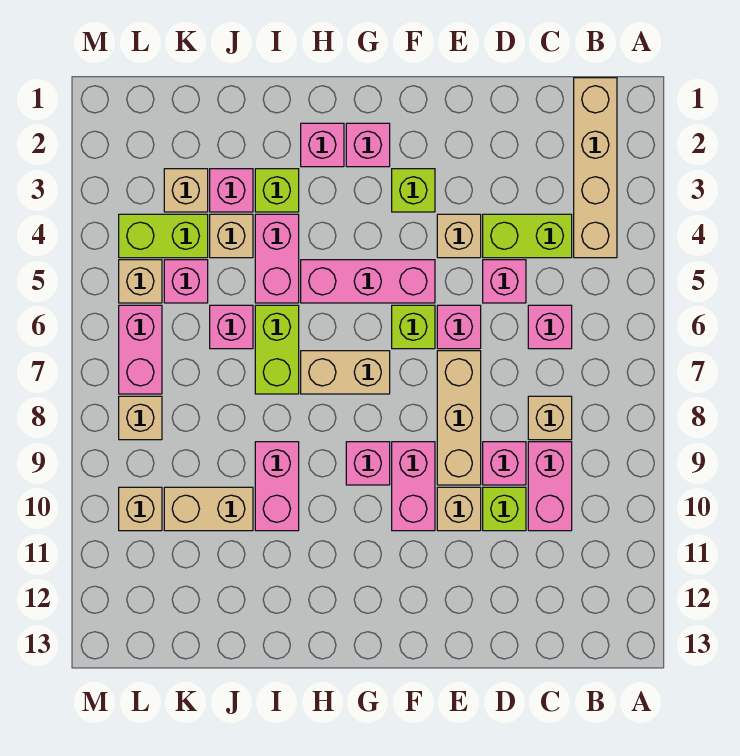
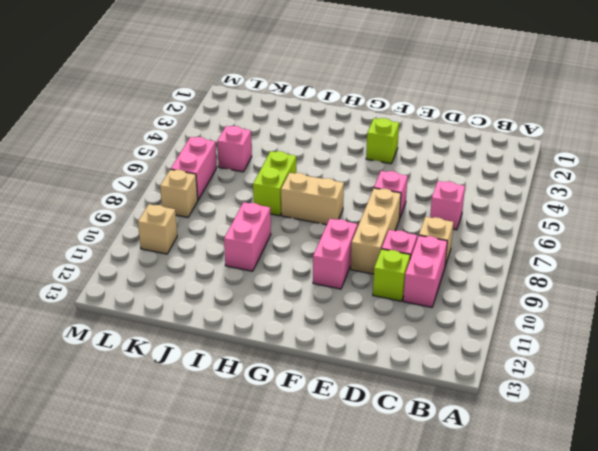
none -> tan 1x4 brick [574,78,617,258]
none -> lime 1x2 brick [483,214,572,258]
none -> pink 1x1 brick [483,260,526,303]
none -> tan 1x1 brick [437,214,481,258]

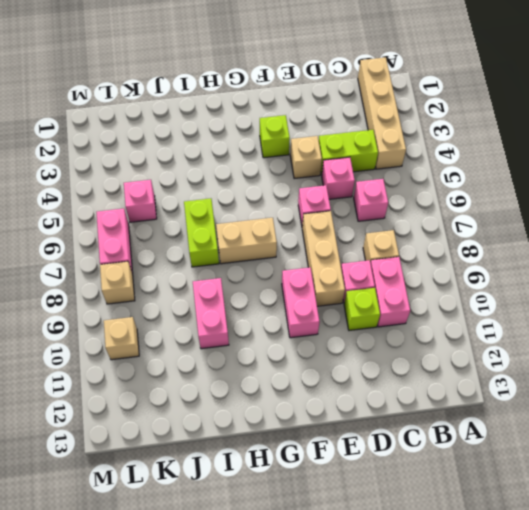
none -> tan 1x1 brick [437,487,481,531]
none -> pink 1x3 brick [301,260,435,303]
none -> lime 1x1 brick [392,305,435,349]
none -> pink 1x1 brick [346,123,390,167]

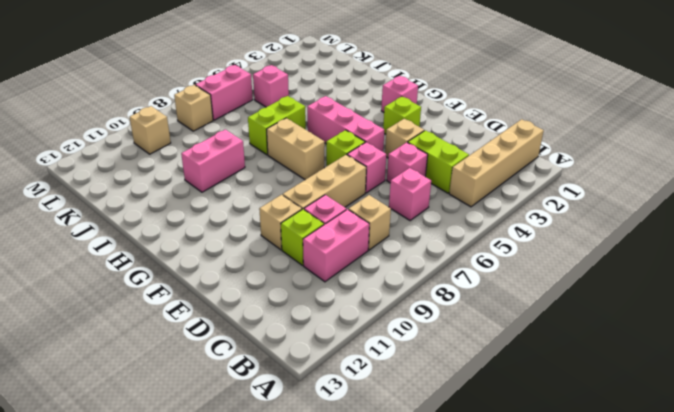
none -> pink 1x2 brick [392,442,435,531]
none -> pink 1x1 brick [346,442,390,485]
none -> pink 1x1 brick [301,123,344,167]
none -> lime 1x1 brick [255,169,299,212]

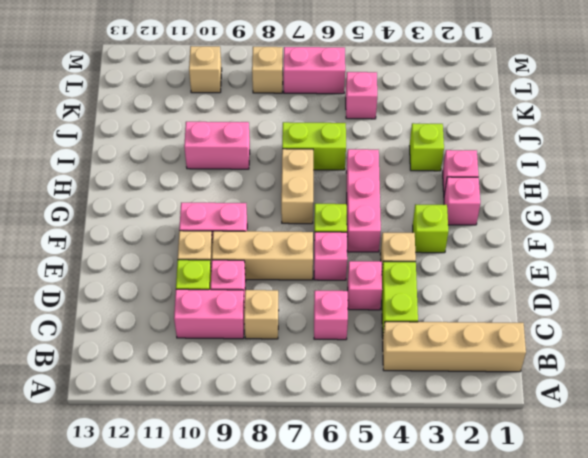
none -> pink 1x1 brick [346,442,390,485]
none -> pink 1x2 brick [255,214,299,303]
none -> pink 1x1 brick [210,169,253,212]
none -> tan 1x1 brick [210,214,253,258]

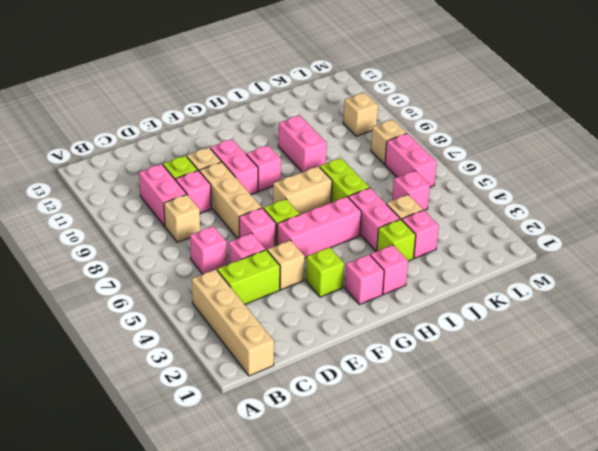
none -> pink 1x1 brick [210,305,253,349]
none -> tan 1x2 brick [164,487,253,531]
none -> tan 1x1 brick [164,169,208,212]
none -> lime 1x2 brick [119,214,208,258]

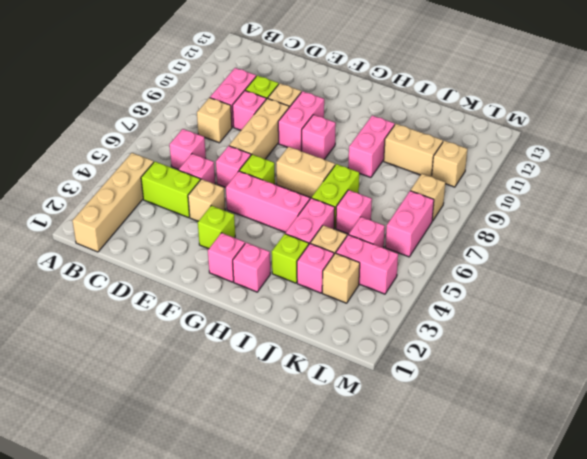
pink 1x2 brick [336,235,398,294] -> lime 1x2 brick [119,214,208,258]
none -> tan 1x1 brick [119,260,162,303]

